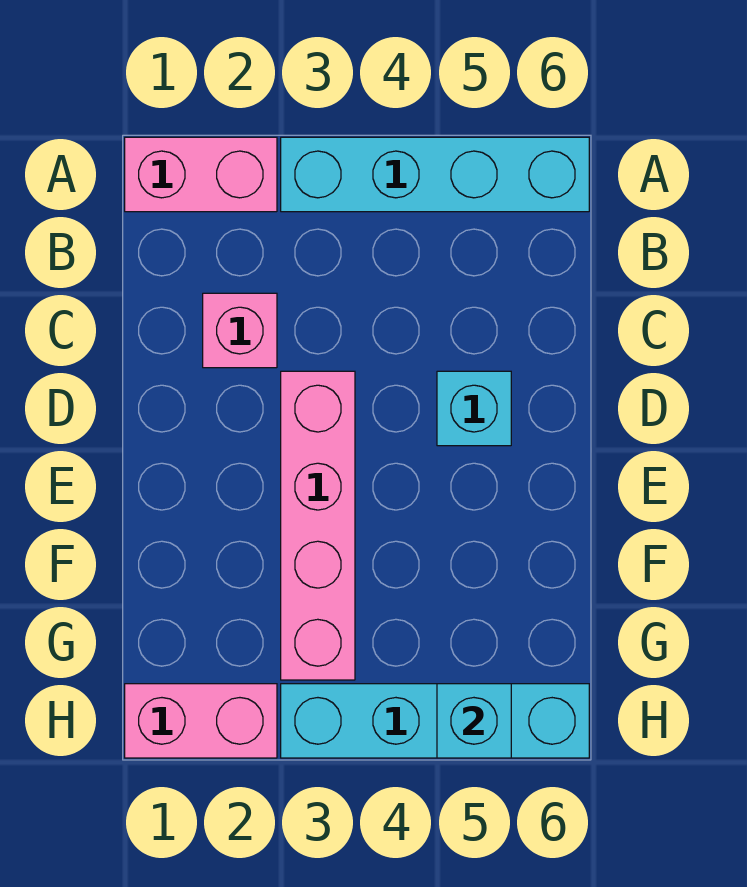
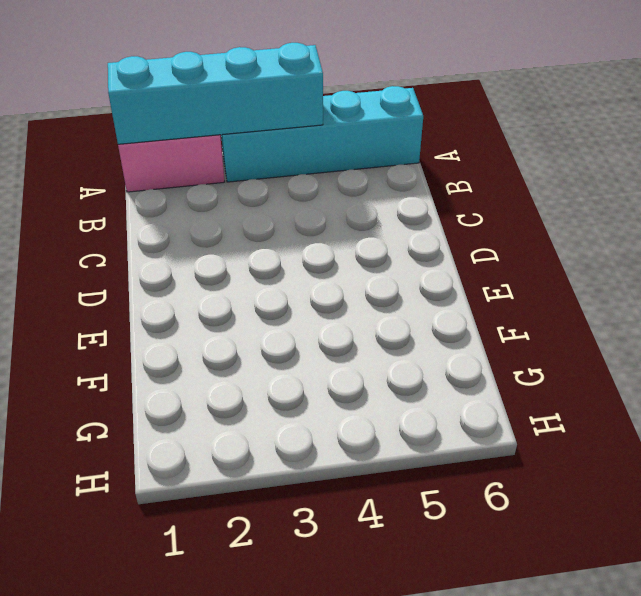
cyan 1x4 brick [108,43,323,144] -> cyan 1x4 brick moved to [281,684,589,758]
none -> pink 1x1 brick [203,293,277,368]
none -> pink 1x4 brick [281,371,355,680]

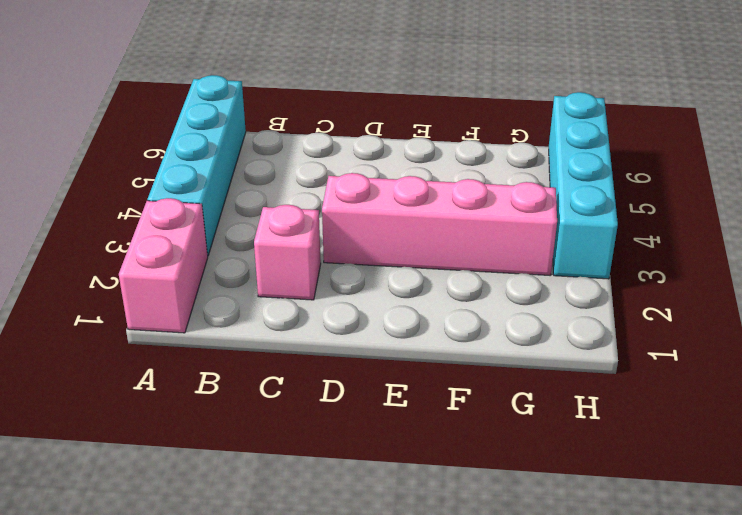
none -> cyan 1x1 brick [437,371,511,446]
none -> pink 1x2 brick [125,684,277,758]

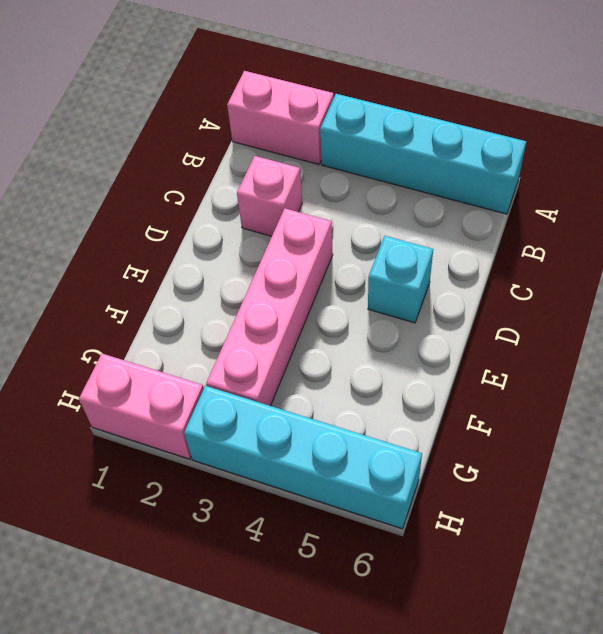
none -> cyan 1x1 brick [437,684,511,758]

